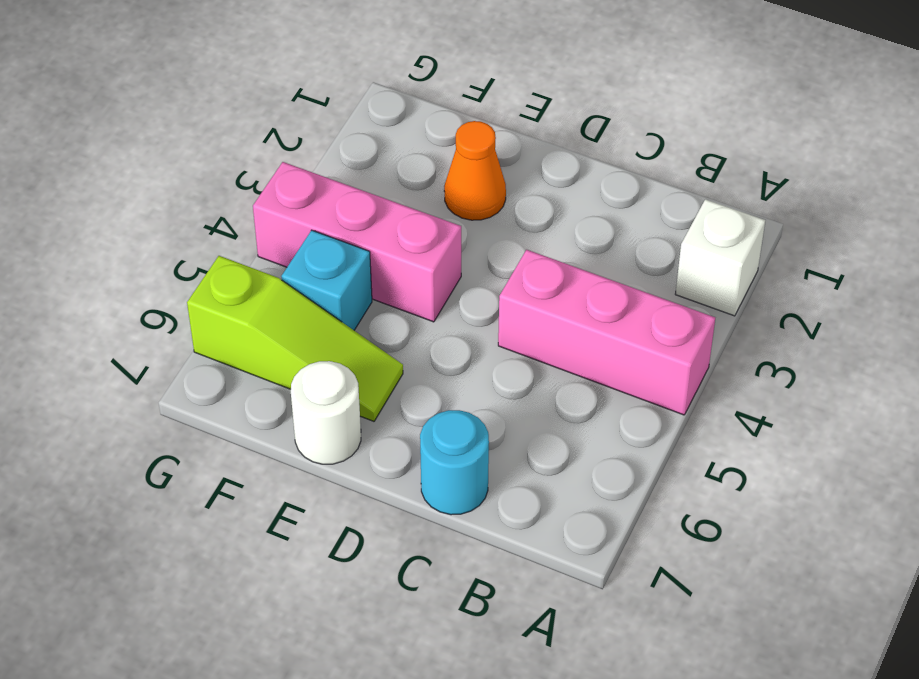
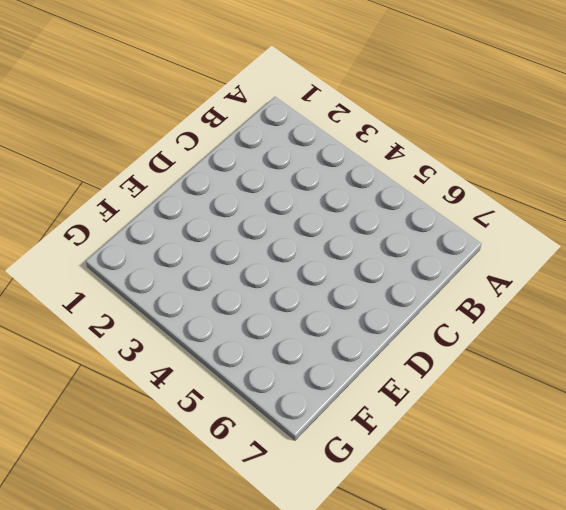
none -> white 1x1 brick [675,199,765,316]
none -> pink 1x3 brick [498,250,715,415]

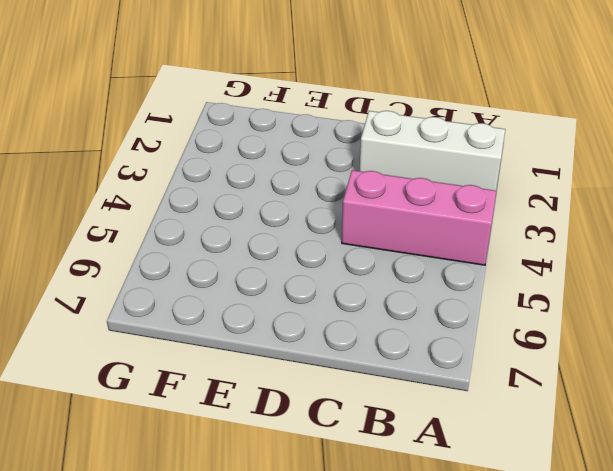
white 1x3 brick [360,111,505,191] -> white 1x1 brick [675,199,765,316]
none -> cyan 1x1 round brick [420,410,489,515]
none -> orange 1x1 cone [444,121,506,220]

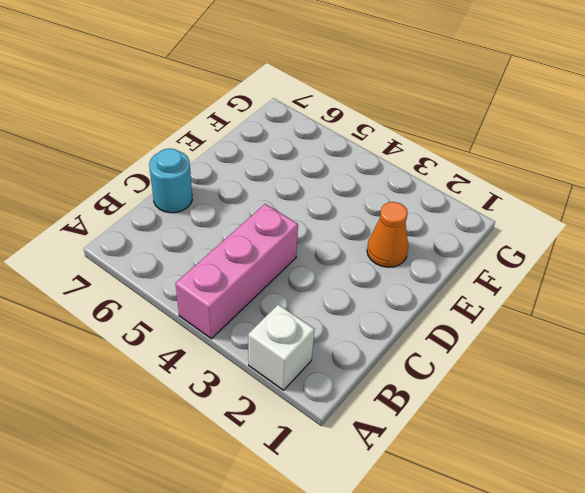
none -> pink 1x3 brick [253,162,461,322]
none -> lime 1x3 slope [187,256,403,421]

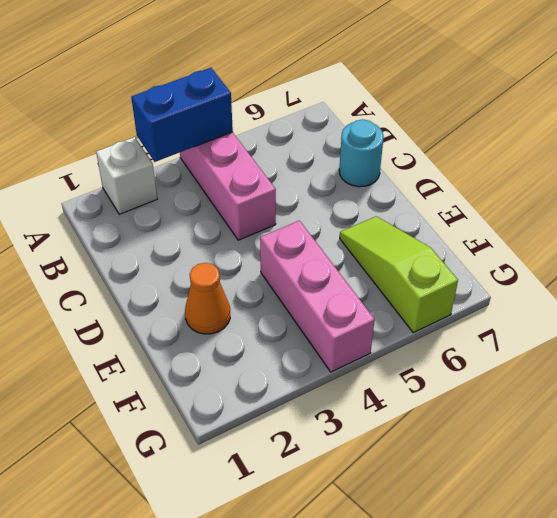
blue 1x2 brick [131,68,233,162] -> none
none -> white 1x1 round brick [291,361,361,464]
none -> cyan 1x1 brick [281,230,372,330]

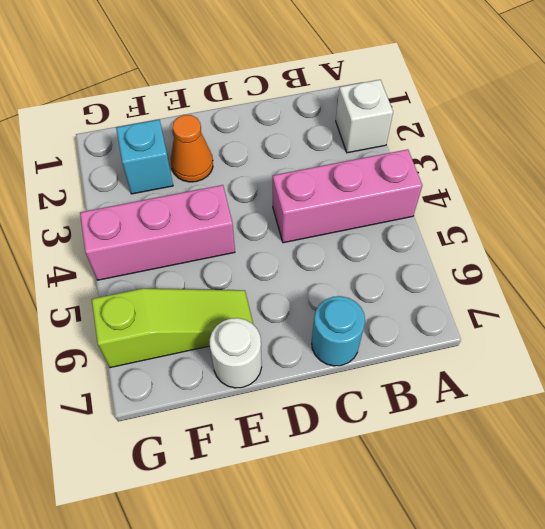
cyan 1x1 brick [116,120,173,194] -> cyan 1x1 brick moved to [281,230,372,330]

